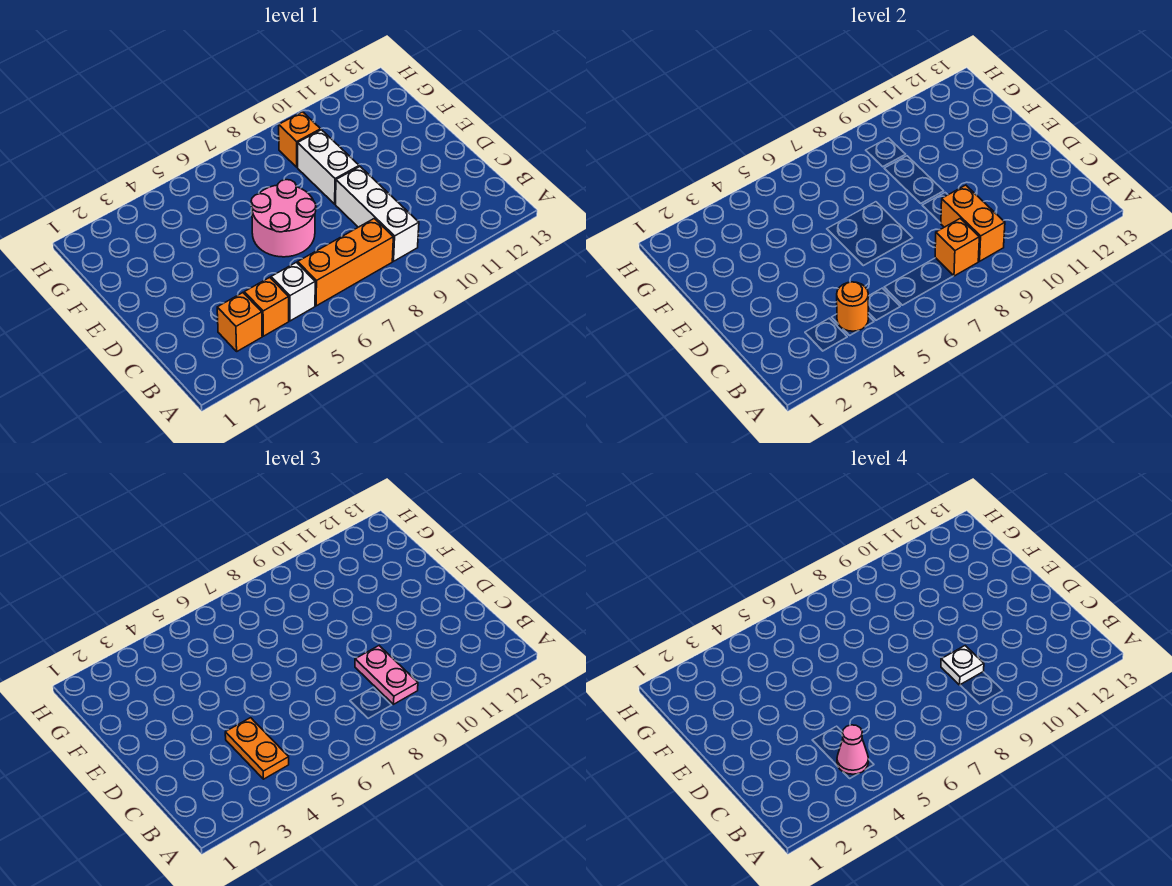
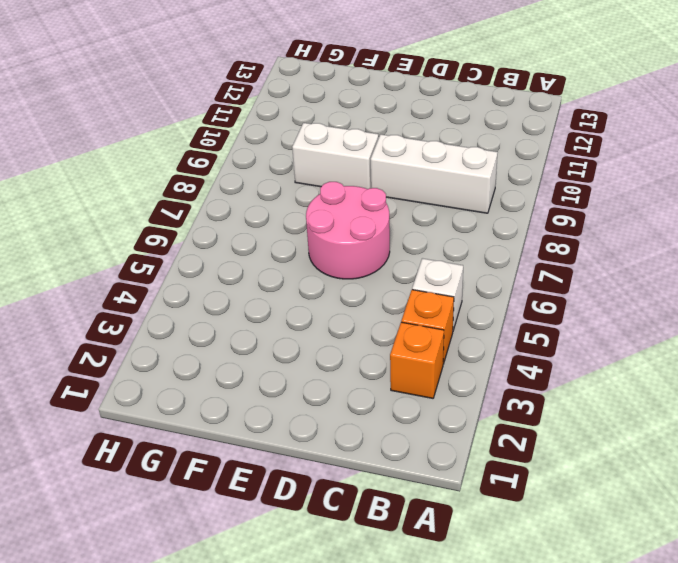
none -> orange 1x3 brick [298,219,393,306]
none -> orange 1x1 brick [279,112,321,167]
none -> orange 1x1 round brick [837,282,868,331]

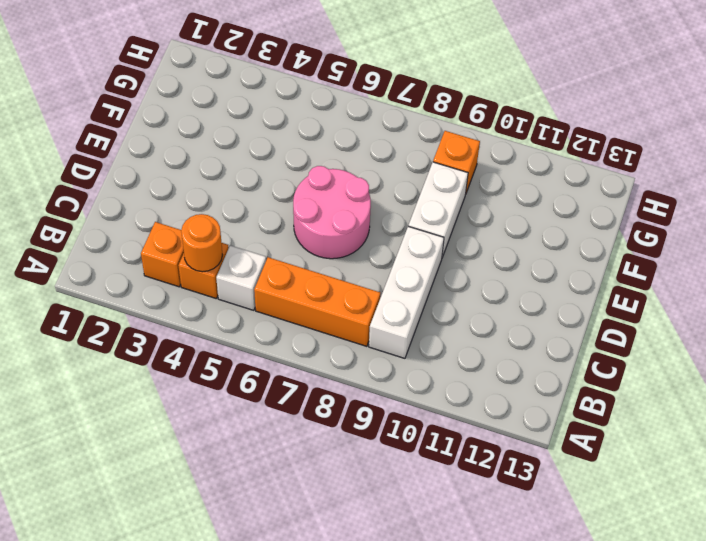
none -> orange 1x1 brick [935,219,979,276]
none -> orange 1x2 brick [941,185,1005,261]
none -> orange 1x2 plate [225,718,289,779]

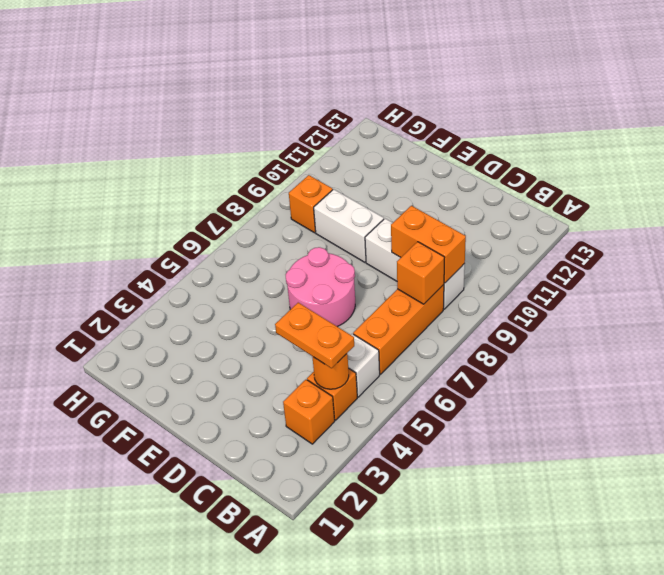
none -> pink 1x2 plate [355,646,418,704]
none -> pink 1x1 cone [837,725,868,774]
none -> white 1x1 plate [941,646,984,685]

